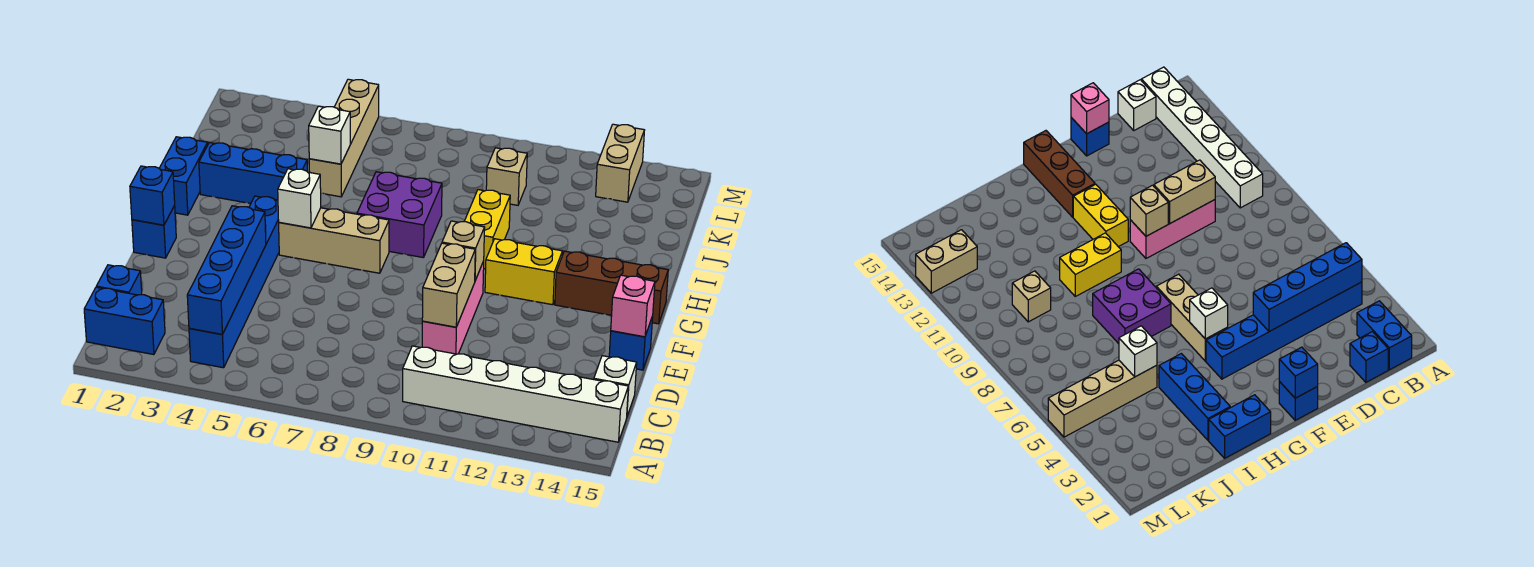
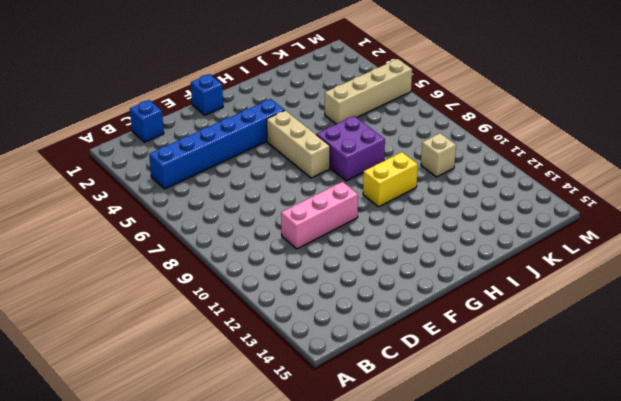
none -> blue 1x2 brick [84,287,165,355]
none -> white 1x6 brick [403,346,628,442]
none -> white 1x1 brick [594,356,637,416]

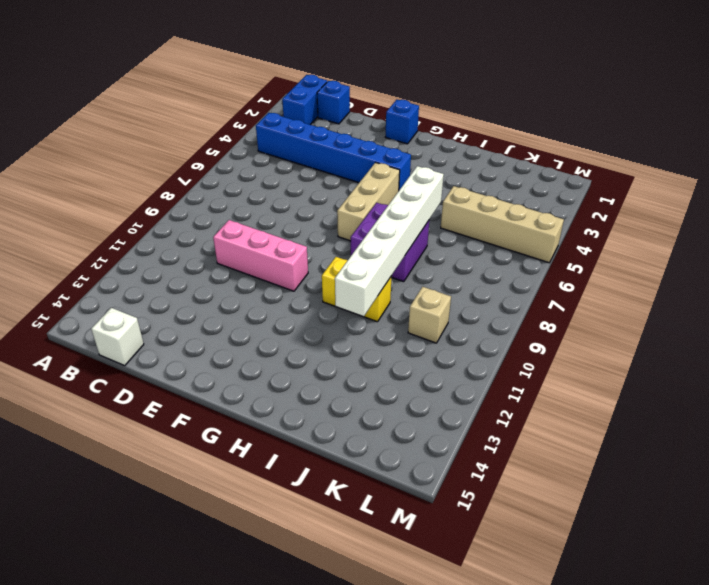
white 1x6 brick [335,166,444,317] -> white 1x6 brick moved to [403,346,628,442]
none -> blue 1x1 brick [609,316,653,370]
none -> yellow 1x2 brick [485,239,562,305]
none -> brown 1x3 brick [555,251,668,324]

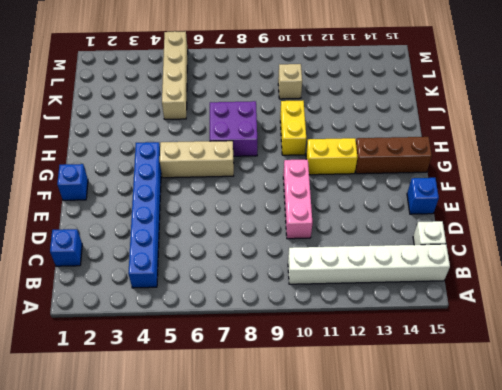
none -> blue 1x2 brick [84,287,165,355]
none -> blue 1x2 brick [159,137,208,215]
none -> blue 1x3 brick [199,143,307,203]

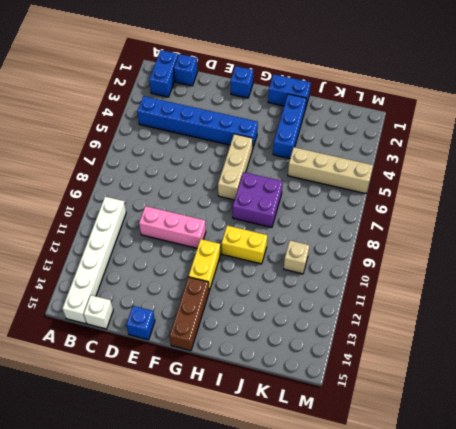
none -> tan 1x2 brick [596,124,644,202]
none -> blue 1x4 brick [187,206,266,334]
none -> tan 1x2 brick [422,243,475,327]

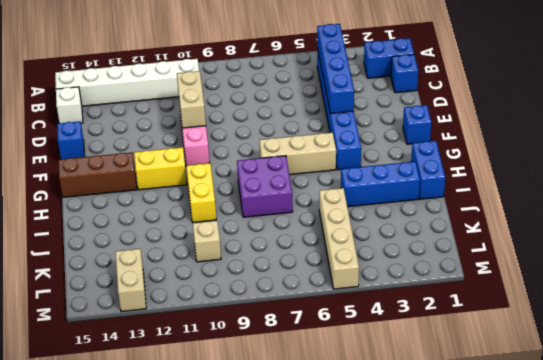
none -> pink 1x1 brick [611,275,655,337]
none -> blue 1x1 brick [130,166,175,225]
none -> tan 1x1 brick [442,221,485,280]

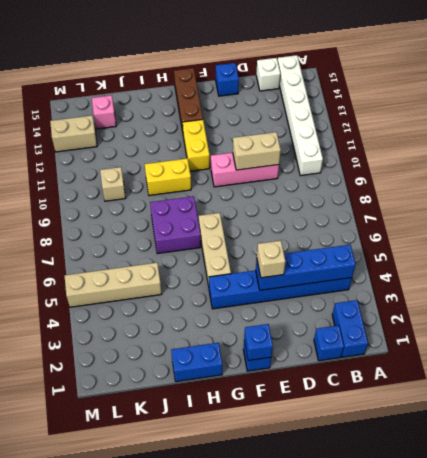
tan 1x1 brick [257,241,286,278] -> tan 1x1 brick moved to [442,221,485,280]
pink 1x1 brick [92,95,116,129] -> pink 1x1 brick moved to [611,275,655,337]
none -> blue 1x3 brick [199,143,307,203]
none -> white 1x1 brick [278,169,321,228]
none -> white 1x1 brick [309,106,350,164]

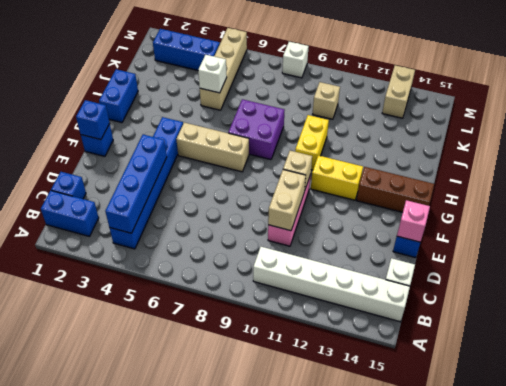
blue 1x3 brick [153,29,220,70] -> blue 1x3 brick moved to [199,143,307,203]
white 1x1 brick [282,42,309,78] -> white 1x1 brick moved to [278,169,321,228]

